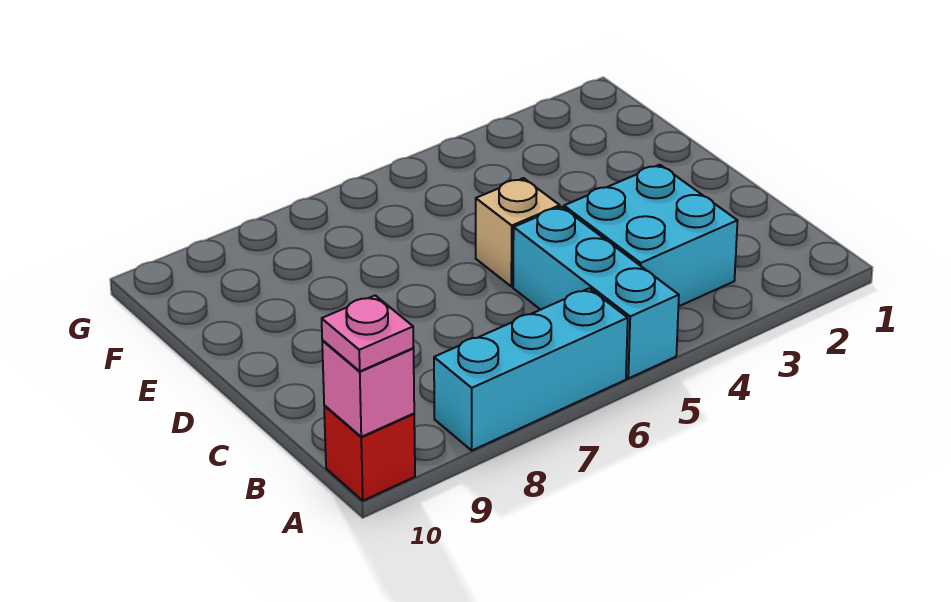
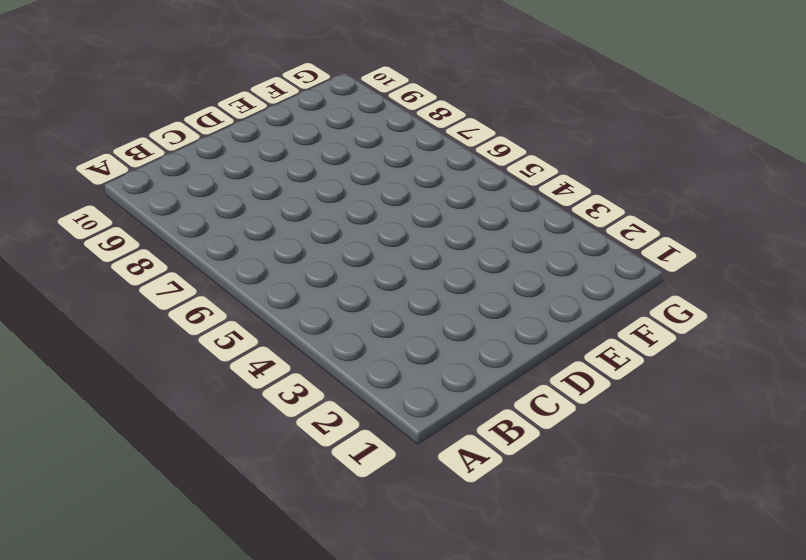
none -> cyan 1x3 brick [513,207,679,378]
none -> cyan 1x3 brick [434,288,628,450]

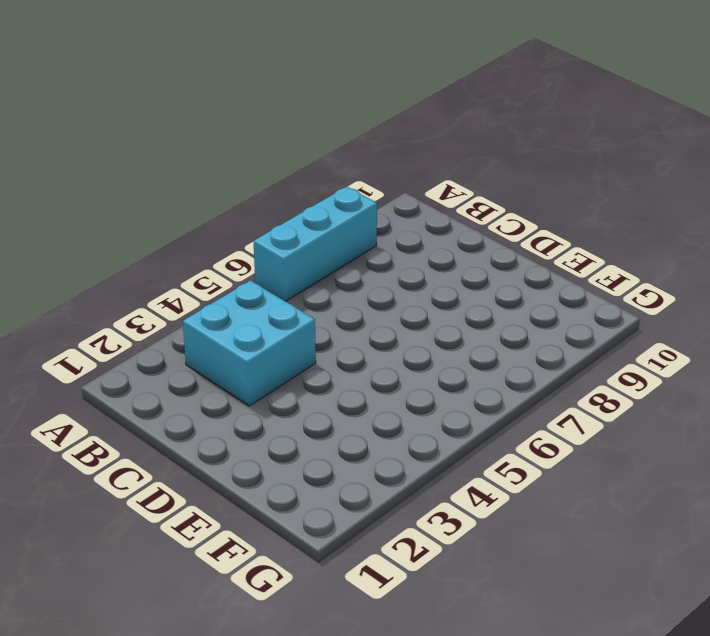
none -> cyan 1x3 brick [513,207,679,378]
none -> red 1x1 brick [324,405,415,501]

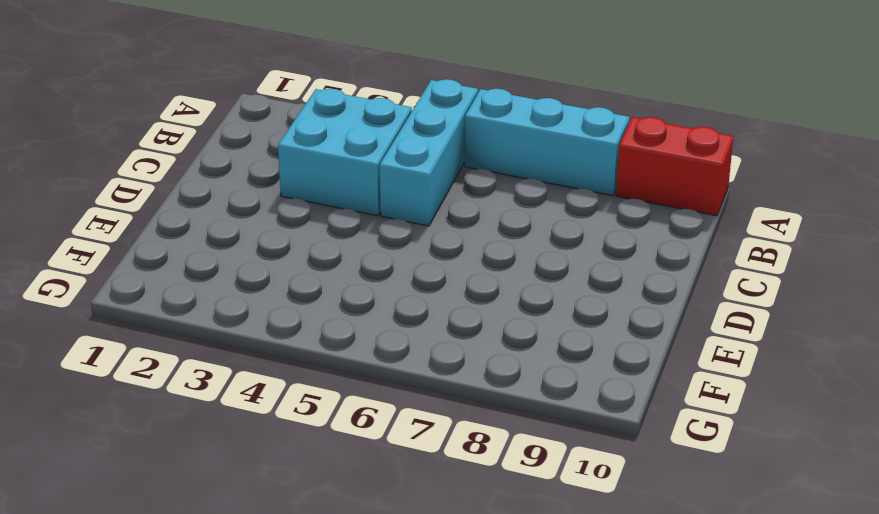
red 1x2 brick [616,117,733,216] -> red 1x1 brick [324,405,415,501]
none -> tan 1x1 brick [476,178,560,287]
none -> pink 1x1 brick [322,341,414,437]

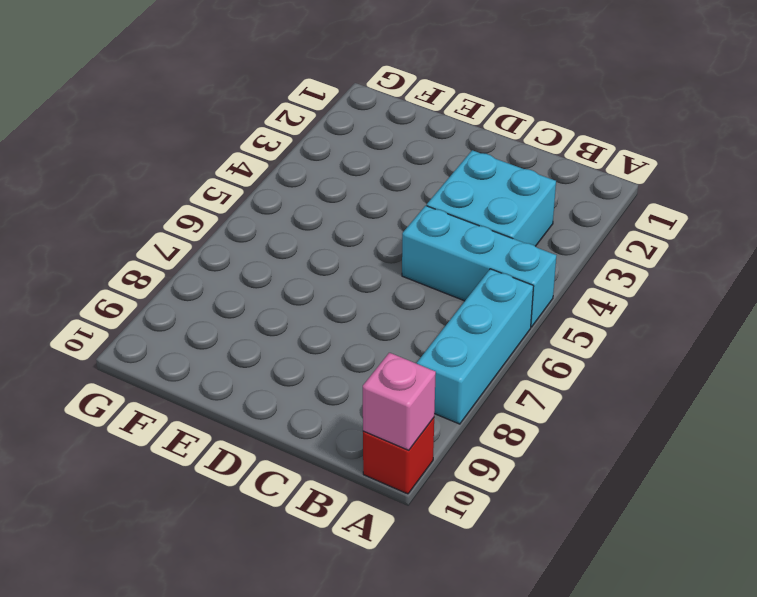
none -> tan 1x1 brick [476,178,560,287]
none -> pink 1x1 plate [322,295,414,371]

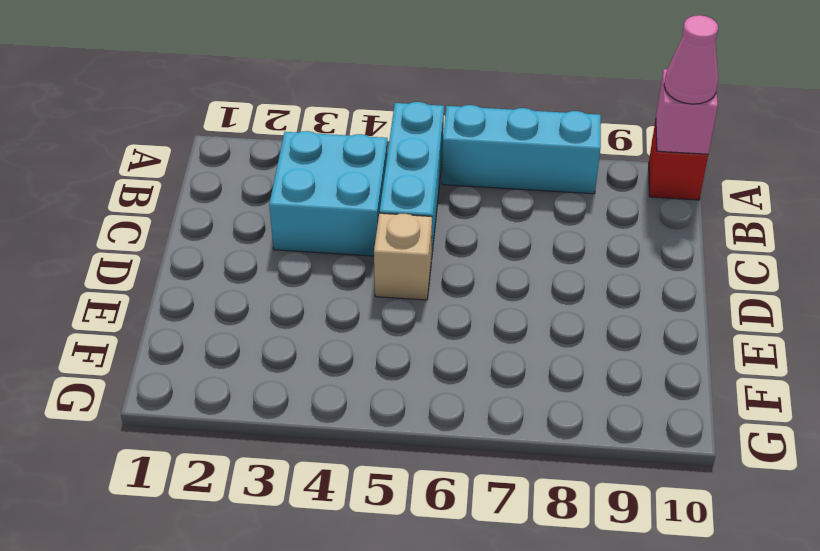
pink 1x1 cone [664,15,718,104] -> pink 1x1 plate [322,295,414,371]

